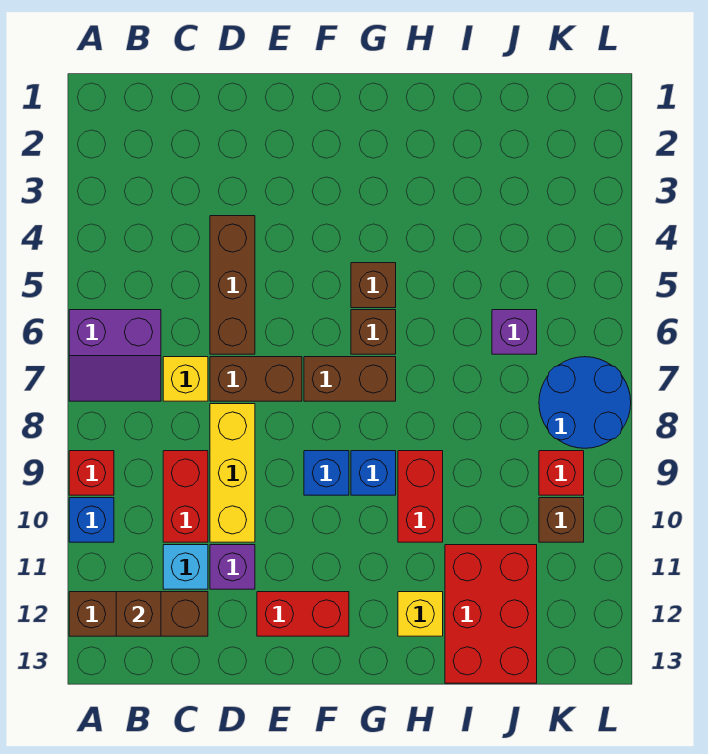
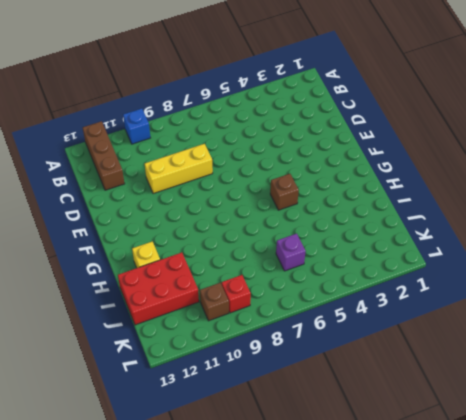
none -> purple 2x2 slope [69,310,161,401]
none -> red 1x1 brick [69,451,114,495]
none -> yellow 1x1 brick [163,357,208,401]

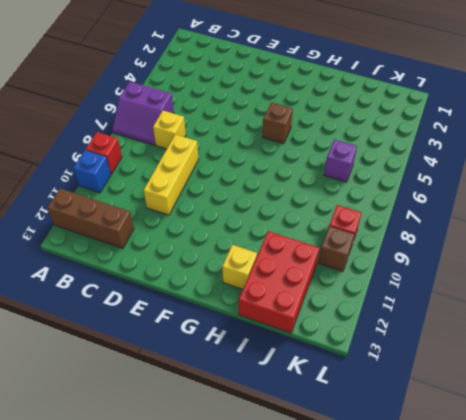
none -> red 1x2 brick [163,451,208,542]
none -> cyan 1x1 brick [163,545,208,589]
none -> brown 1x3 brick [210,216,255,354]

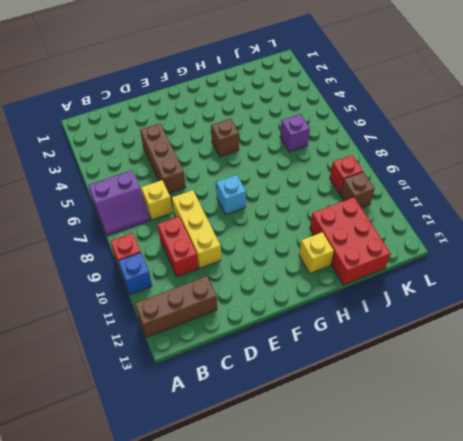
cyan 1x1 brick [216,175,246,215] -> cyan 1x1 brick moved to [163,545,208,589]
none -> brown 1x2 brick [210,357,302,401]
none -> purple 1x1 brick [210,545,255,589]
none -> red 1x2 brick [257,592,349,636]

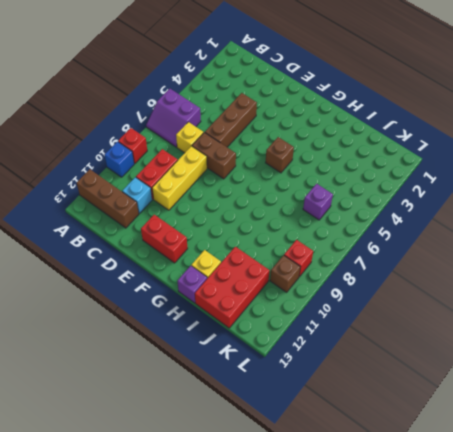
purple 1x1 brick [177,266,207,303] -> purple 1x1 brick moved to [210,545,255,589]
none -> brown 1x2 brick [304,357,396,401]
none -> blue 1x1 brick [304,451,349,495]
none -> brown 1x1 brick [351,310,396,354]

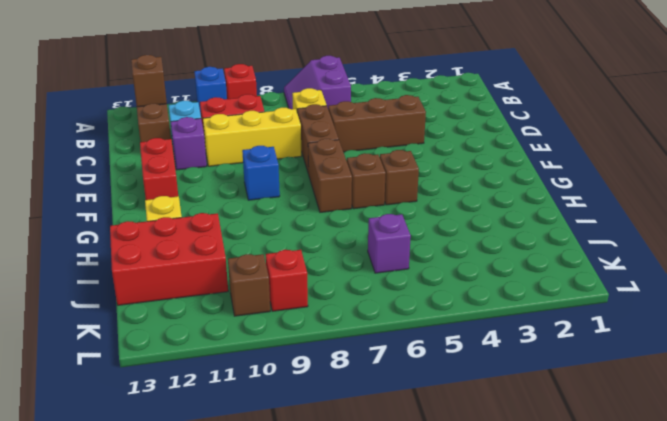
none -> blue 1x1 brick [351,451,396,495]
none -> red 1x2 brick [398,451,443,542]
none -> blue 2x2 round brick [539,357,631,448]

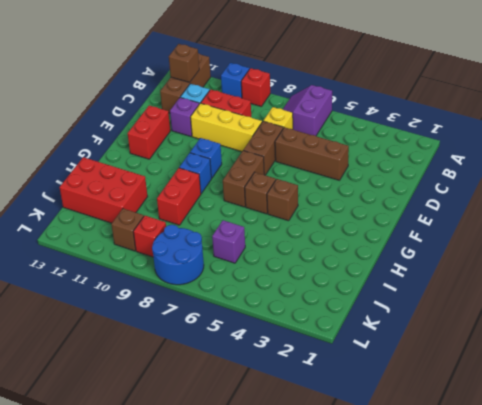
red 1x2 brick [157,168,201,225] -> red 1x2 brick turned to [398,451,443,542]
none -> yellow 1x1 brick [398,592,443,636]

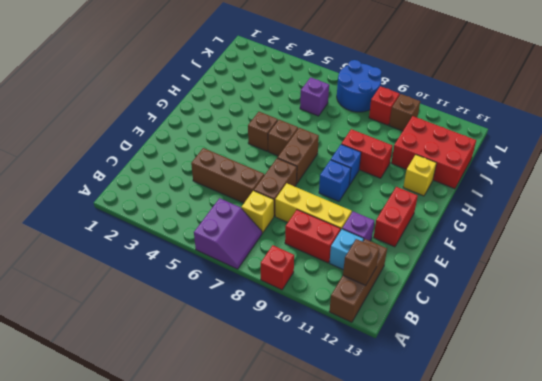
none -> blue 1x1 brick [69,498,114,542]

